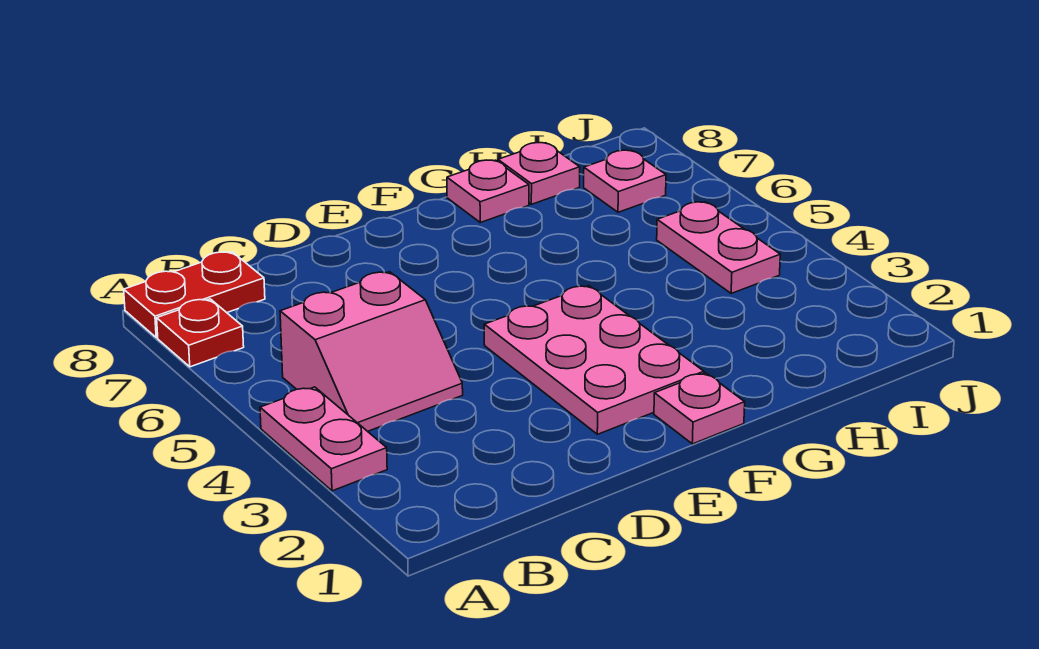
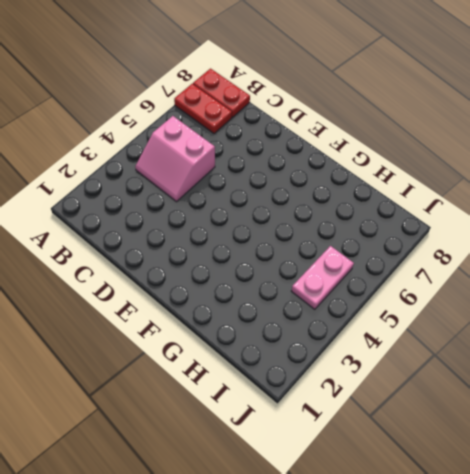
red 1x2 plate [174,84,232,134] -> red 1x1 plate [157,299,244,367]
none -> pink 1x2 plate [260,387,387,491]
none -> pink 2x3 plate [484,286,704,434]

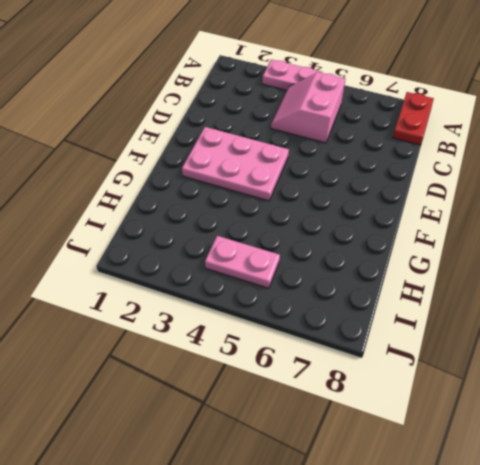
none -> red 1x1 plate [157,299,244,367]
none -> pink 1x1 plate [654,373,745,444]

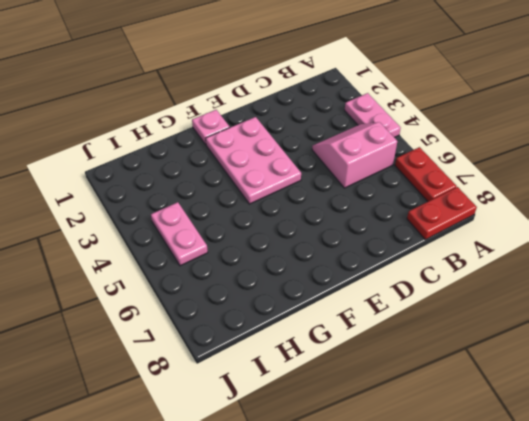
red 1x2 plate [395,147,457,201] -> red 1x1 plate [157,299,244,367]
none -> pink 1x1 plate [447,160,529,223]
none -> pink 1x1 plate [498,143,580,204]

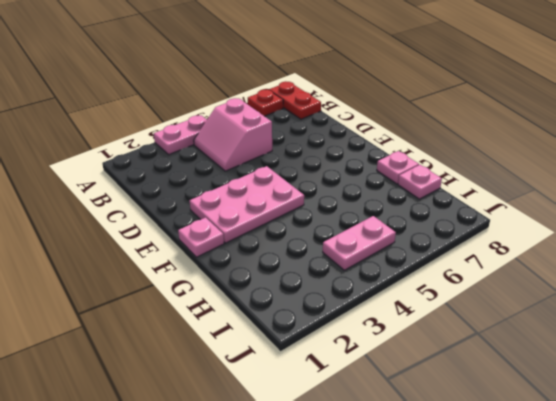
none -> pink 1x1 plate [584,150,666,212]

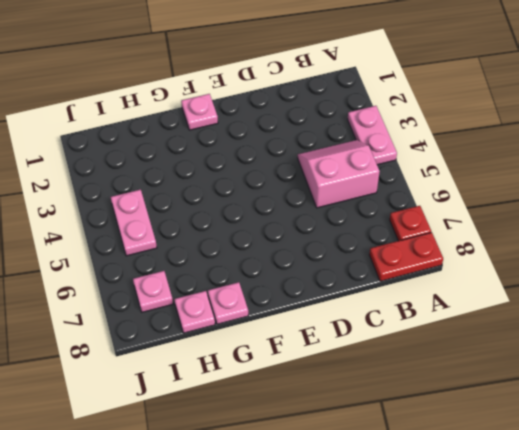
none -> pink 2x3 plate [484,286,704,434]

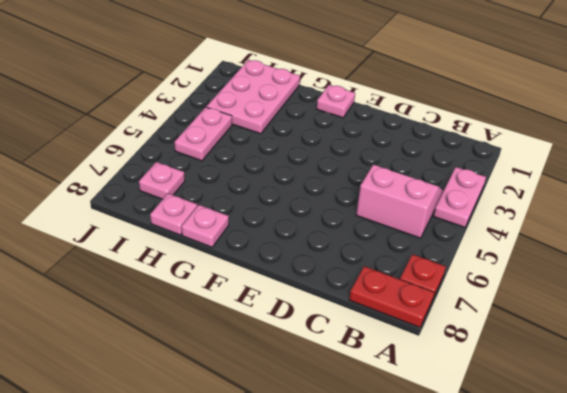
pink 2x3 plate [206,60,300,134] -> pink 2x3 plate moved to [484,286,704,434]

